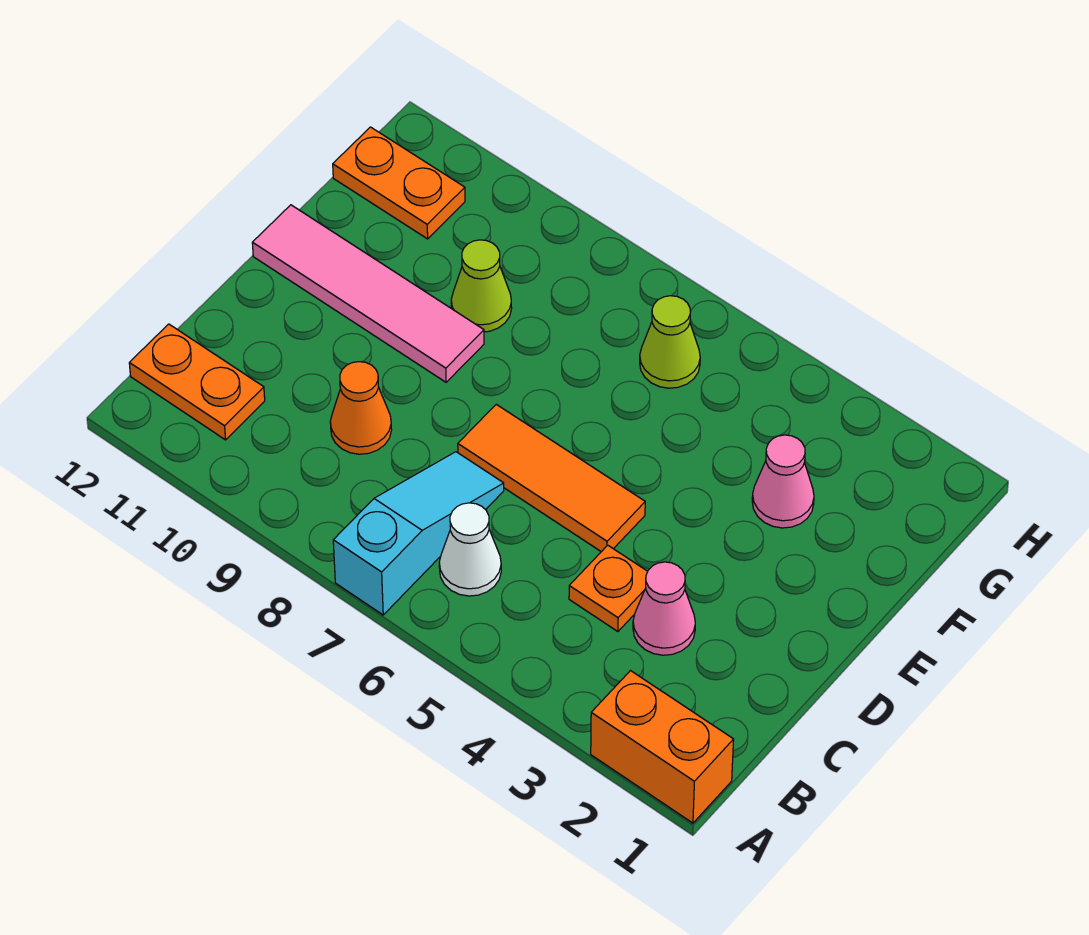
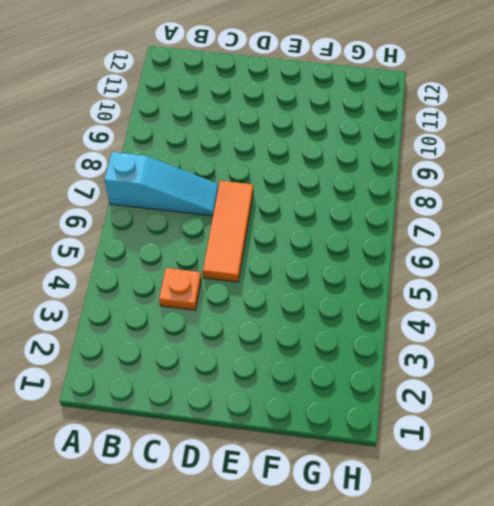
none -> orange 1x2 brick [591,671,734,823]
none -> white 1x1 cone [439,503,501,596]
none -> orange 1x2 plate [129,324,265,440]

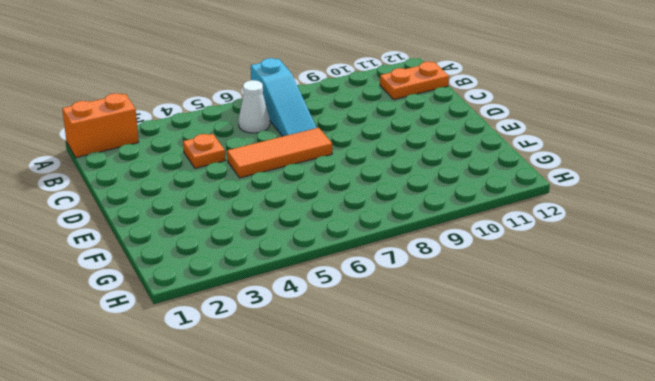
none -> pink 1x1 cone [633,562,695,655]
none -> orange 1x1 cone [330,362,392,454]
none -> pink 1x4 tile [252,205,484,382]

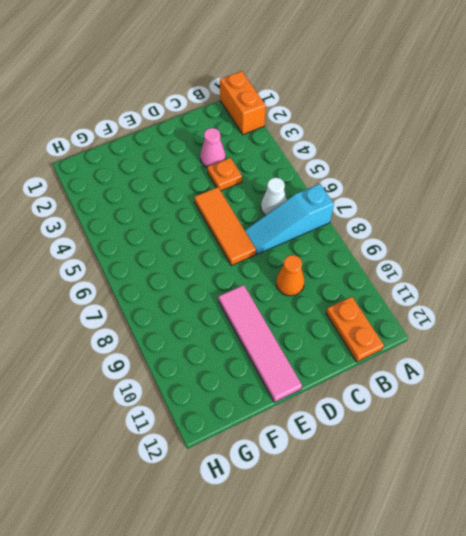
none -> pink 1x1 cone [752,435,814,528]
none -> lime 1x1 cone [451,240,512,332]
none -> lime 1x1 cone [640,296,700,388]

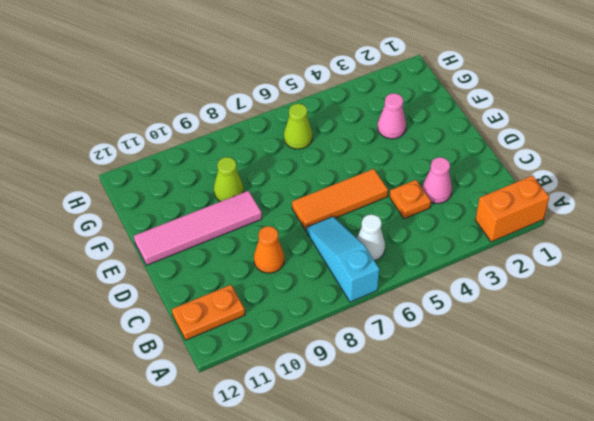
none -> orange 1x2 plate [333,127,465,239]

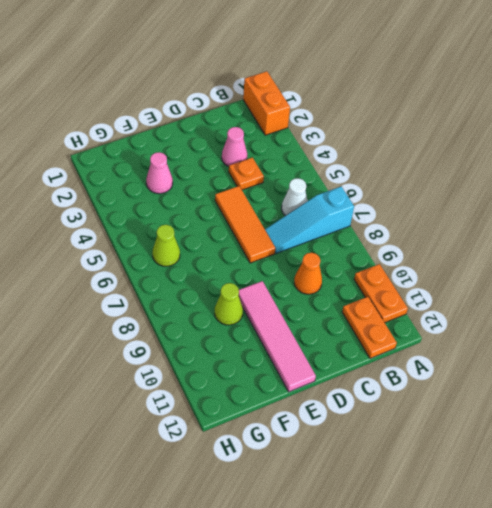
orange 1x2 plate [354,264,408,323] -> orange 1x2 plate moved to [333,127,465,239]

